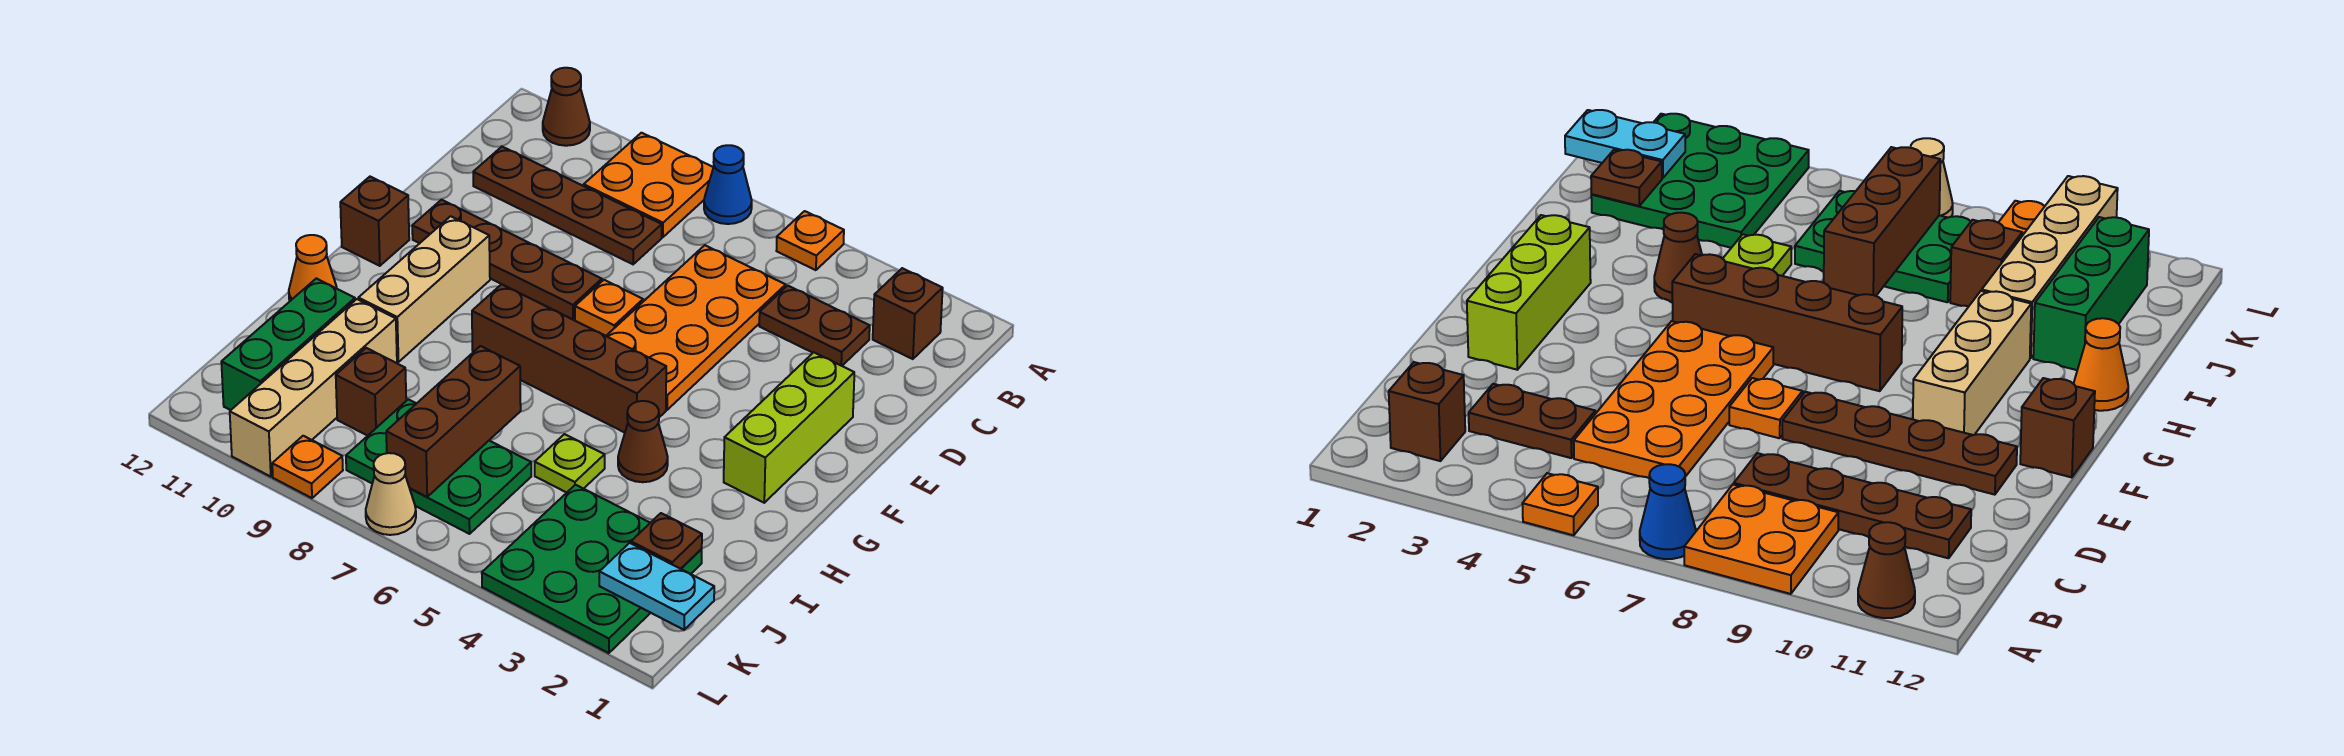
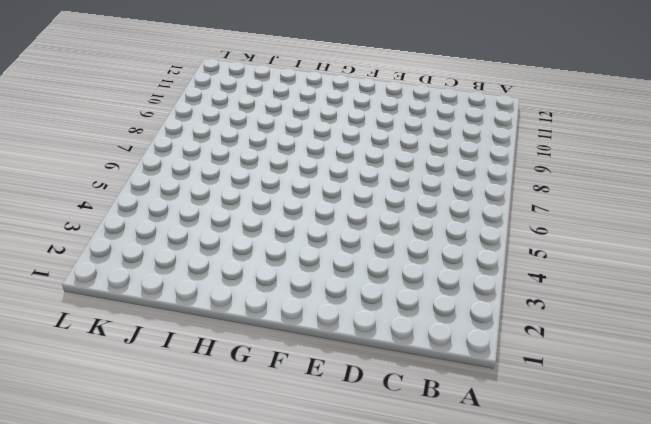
none -> orange 1x1 plate [776,211,844,270]
none -> blue 1x1 cone [704,145,752,224]
none -> orange 2x2 plate [584,133,713,237]

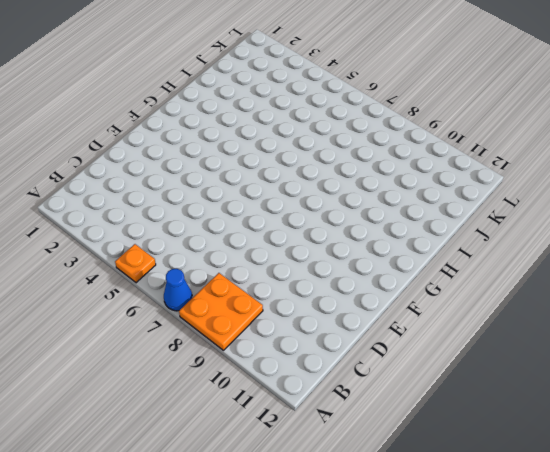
none -> brown 1x1 cone [543,68,590,146]
none -> brown 1x1 brick [873,268,943,359]
none -> brown 1x2 plate [759,286,870,366]

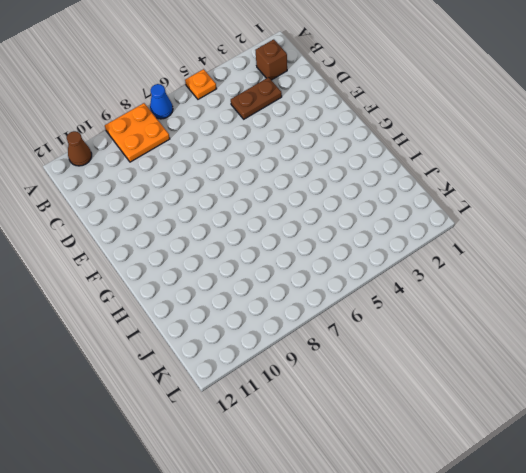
none -> orange 2x4 plate [607,245,786,410]
none -> brown 1x4 plate [473,147,662,264]
none -> lime 1x3 brick [724,352,854,503]

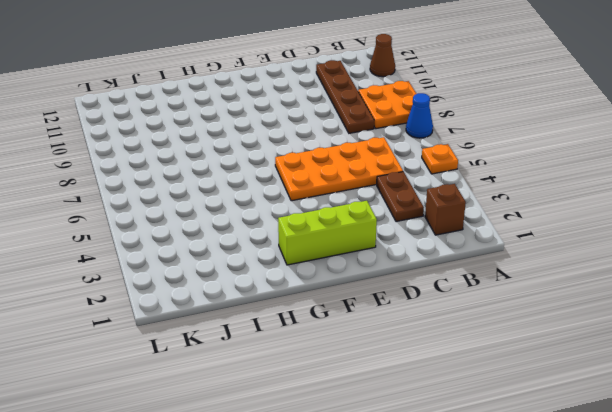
none -> orange 1x1 plate [575,280,643,336]
none -> brown 1x4 plate [412,200,602,320]
none -> tan 1x3 brick [358,216,490,362]

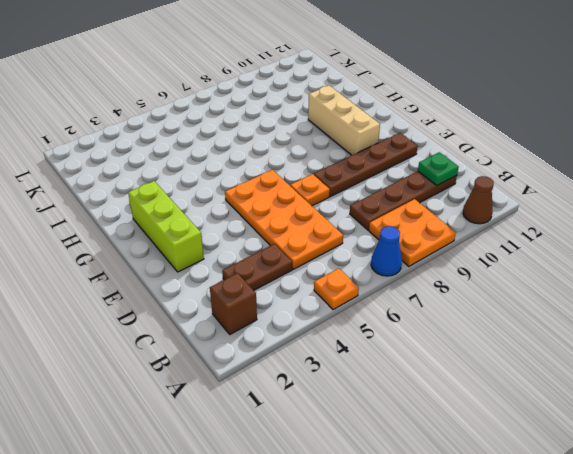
green 1x1 plate [418,152,459,186] -> none
none -> brown 1x1 brick [340,177,409,266]
none -> brown 1x4 brick [472,284,666,433]
none -> brown 1x1 cone [618,401,668,482]

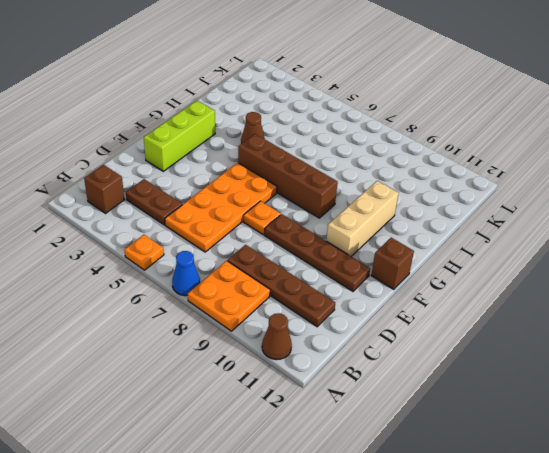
none -> orange 1x1 cone [289,235,337,301]
none -> lime 1x1 plate [535,434,605,493]
none -> tan 1x4 brick [230,299,397,477]

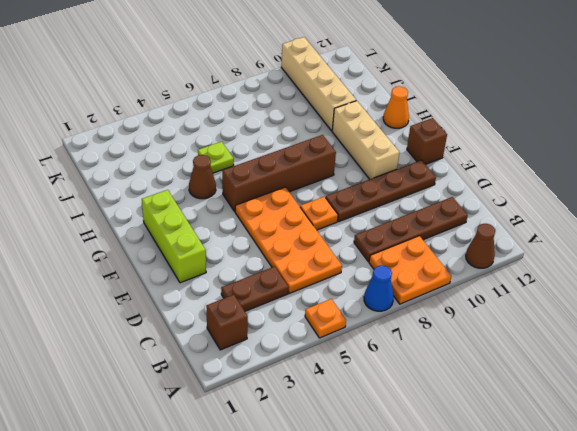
none -> green 1x3 brick [221,278,355,410]
none -> green 3x3 plate [482,485,702,653]
none -> green 2x3 plate [346,399,531,534]

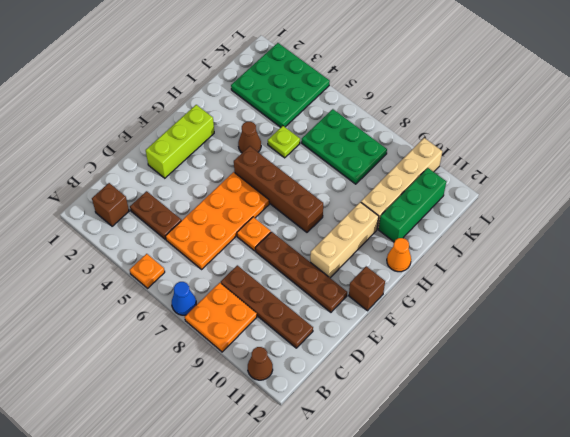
none -> brown 1x1 brick [336,348,406,436]
none -> tan 1x1 cone [366,453,416,535]
none -> orange 1x1 plate [272,436,343,498]

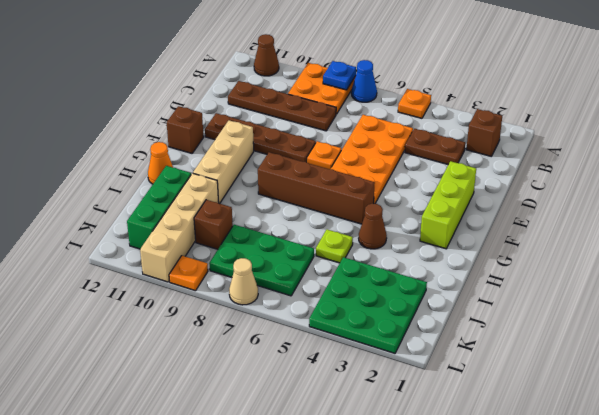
blue 1x1 plate [323,61,356,90] -> none
none -> brown 1x3 brick [386,346,521,497]
none -> brown 1x1 plate [631,513,702,569]
none -> cyan 1x2 plate [599,543,714,630]

